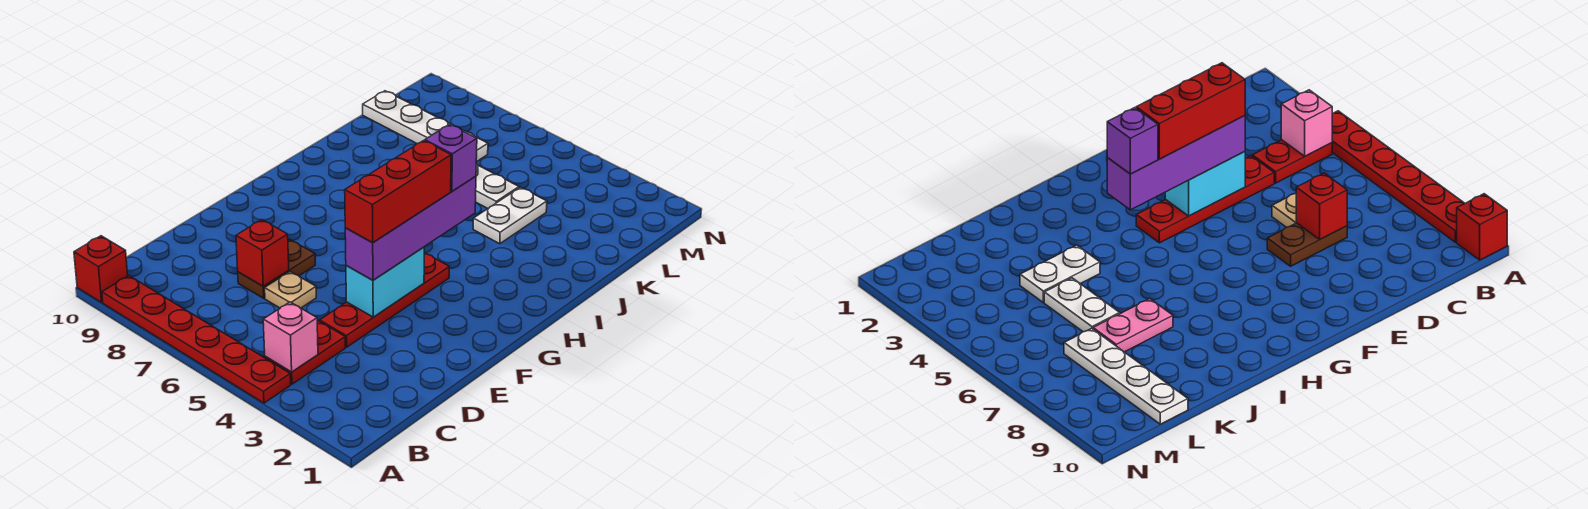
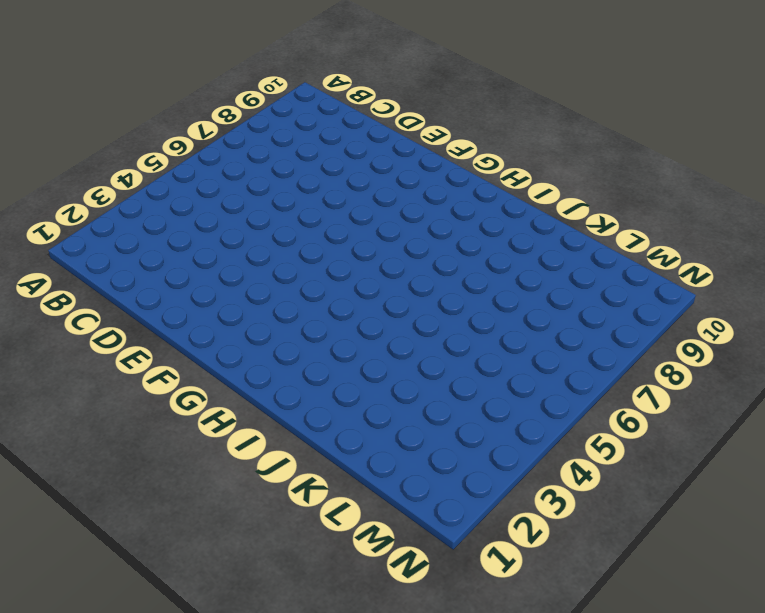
none -> red 1x6 plate [102,276,291,403]
none -> red 1x1 brick [74,236,128,302]
none -> red 1x2 plate [265,321,345,384]

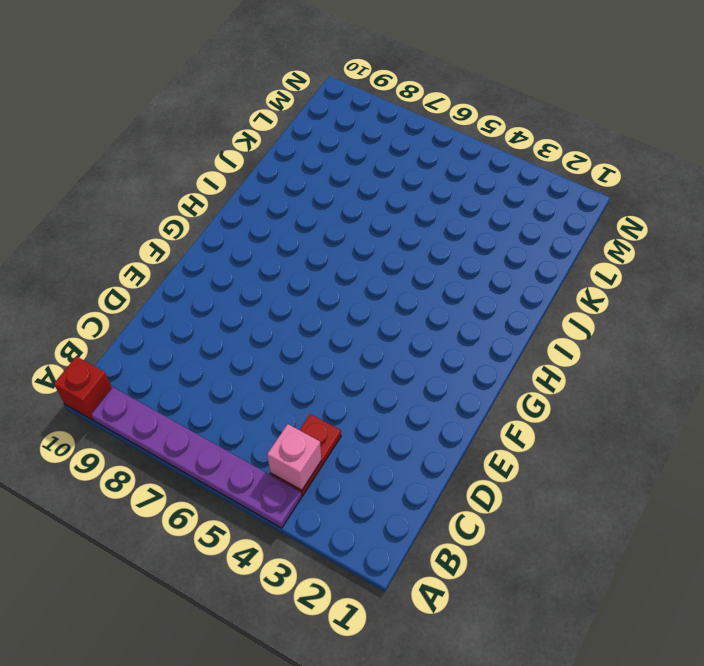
purple 1x6 plate [91,387,302,528] -> red 1x6 plate [102,276,291,403]
none -> red 1x4 plate [320,253,449,347]
none -> tan 1x1 plate [265,272,316,308]
none -> brown 1x2 plate [238,239,315,298]

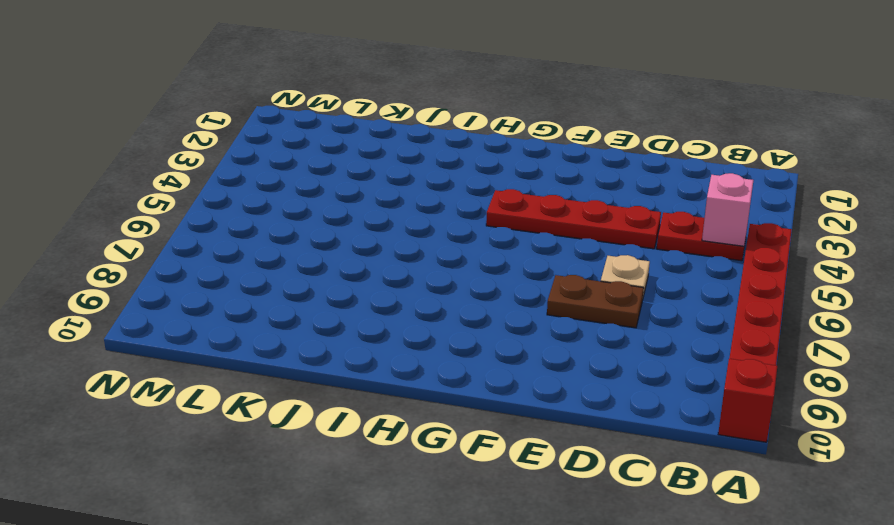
none -> white 1x2 plate [473,187,547,244]
none -> pink 1x2 plate [1093,299,1173,352]
none -> white 1x2 plate [476,164,519,208]

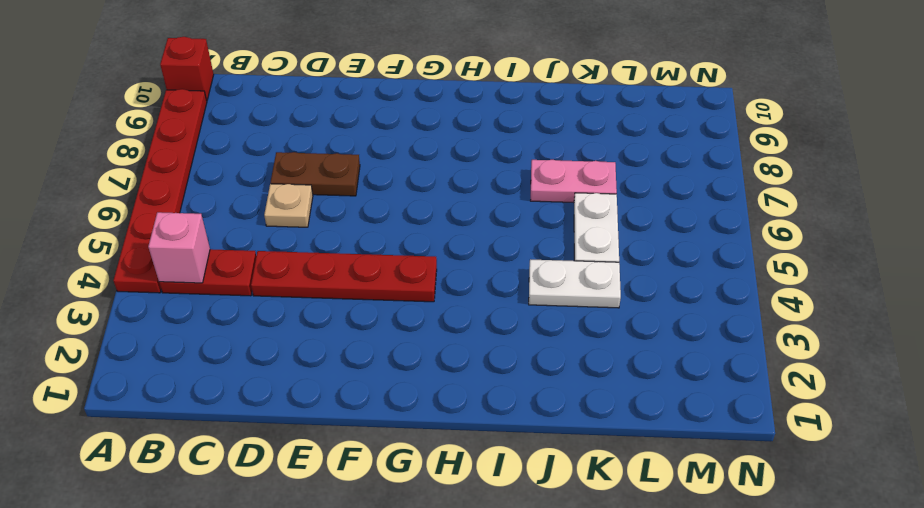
none -> white 1x4 plate [363,91,488,162]
none -> red 1x1 brick [236,220,289,286]
none -> cyan 1x2 brick [346,247,424,317]

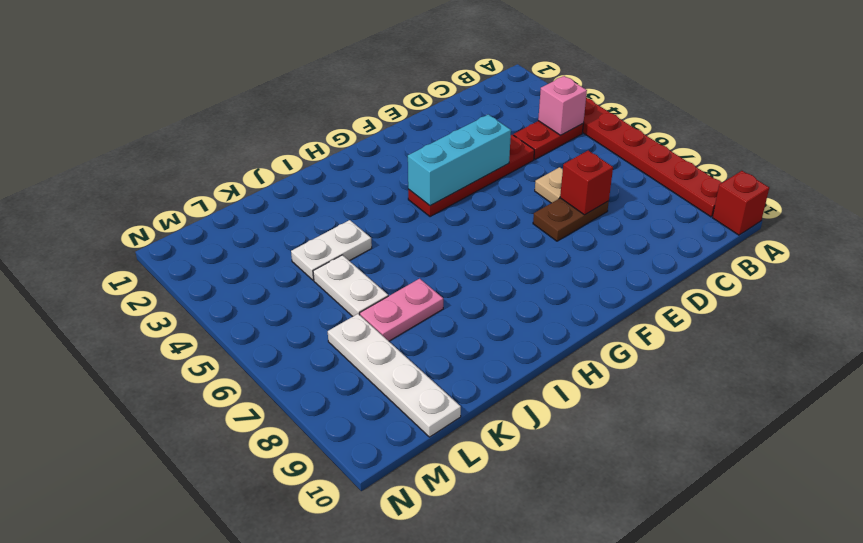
cyan 1x3 brick [408,114,511,206] -> cyan 1x2 brick [346,247,424,317]
none -> purple 1x4 brick [345,176,476,280]
none -> red 1x3 brick [345,141,451,243]
none -> purple 1x1 brick [425,124,477,191]

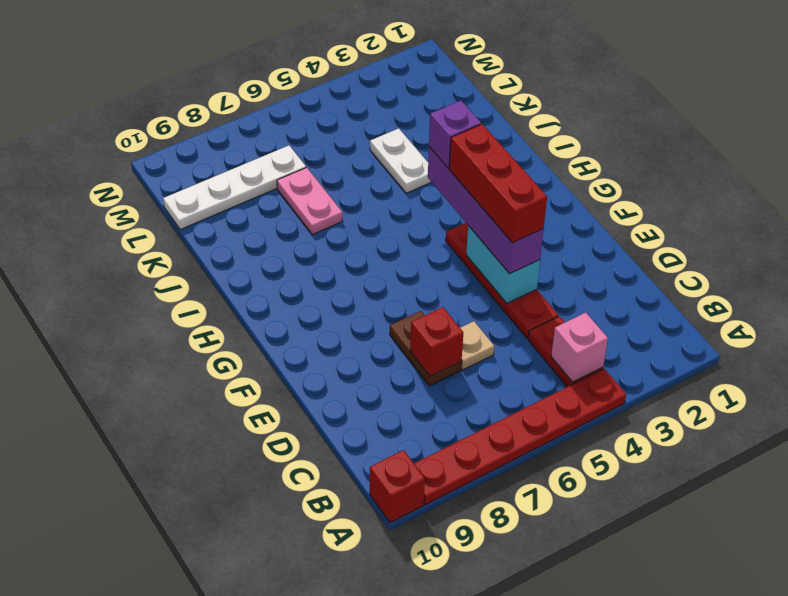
none -> white 1x2 plate [476,164,519,208]

